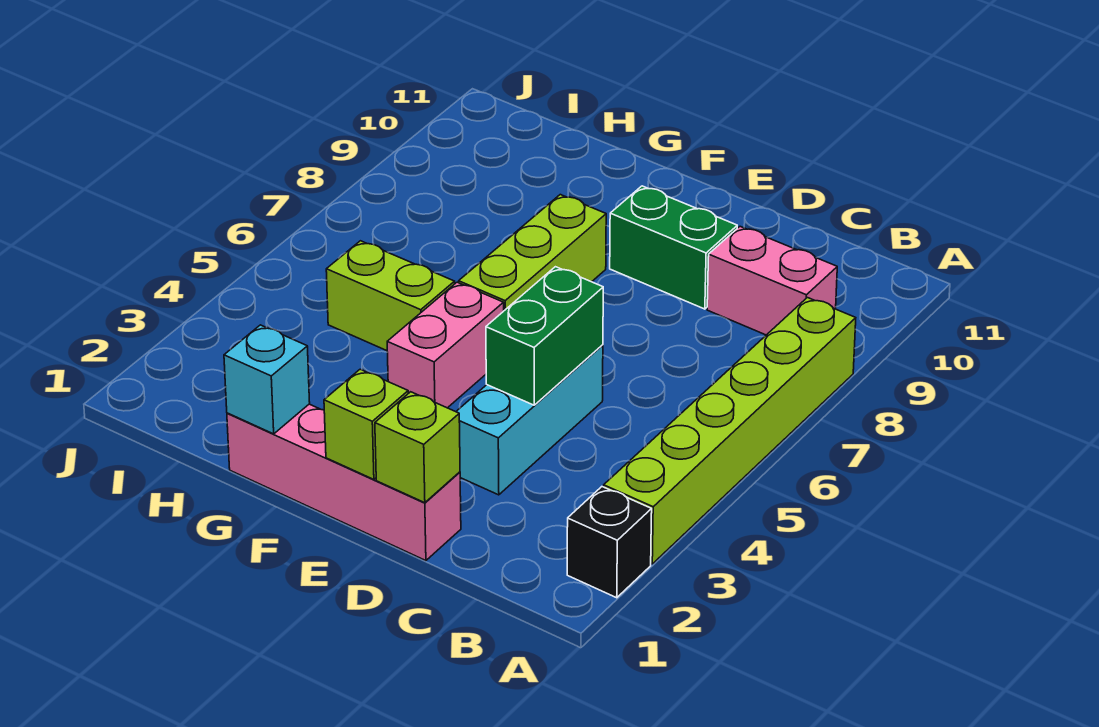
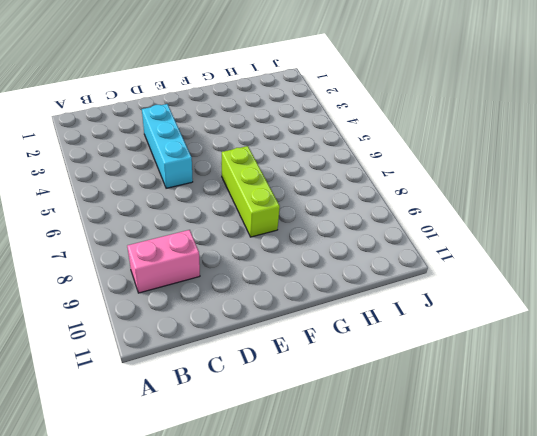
none -> black 1x1 brick [567,487,652,598]
none -> lime 1x6 brick [604,298,856,564]
none -> pink 1x4 brick [227,404,461,561]

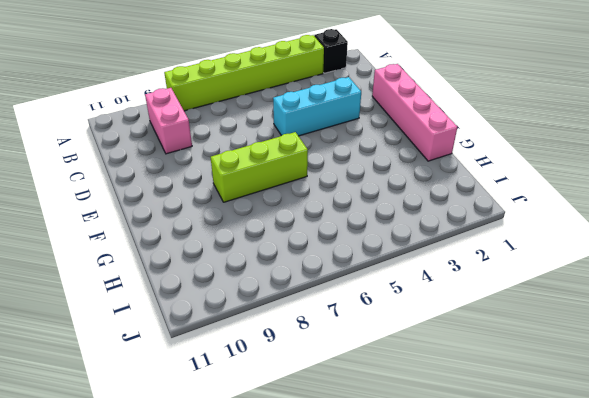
none -> green 1x2 brick [610,186,737,309]
none -> pink 1x2 brick [387,282,504,408]
none -> lime 1x2 brick [326,241,455,351]

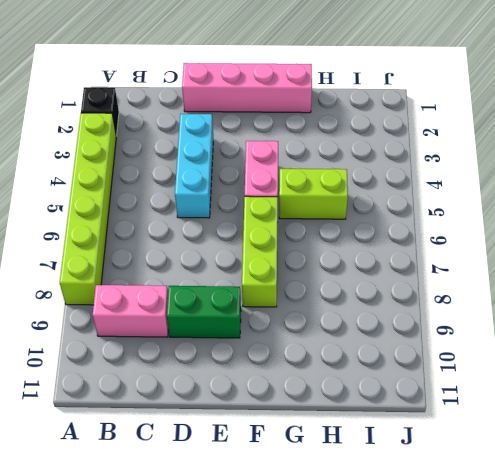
none -> lime 1x1 brick [375,392,460,503]
none -> green 1x2 brick [486,267,603,405]
none -> lime 1x1 brick [324,369,408,480]

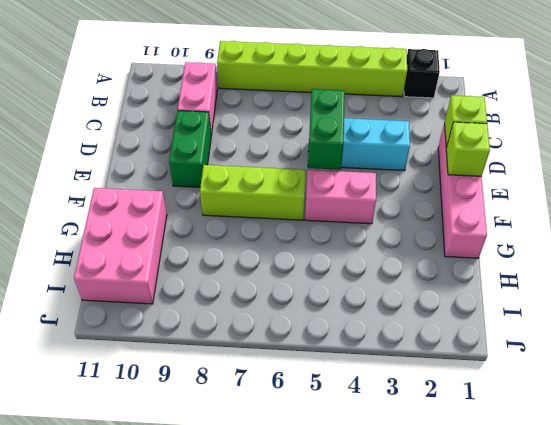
green 1x2 brick [308,89,345,170] -> green 1x2 brick turned to [486,267,603,405]
pink 2x3 brick [74,188,167,304] -> none
none -> lime 1x2 brick [326,241,455,351]
none -> cyan 1x1 brick [224,325,310,434]

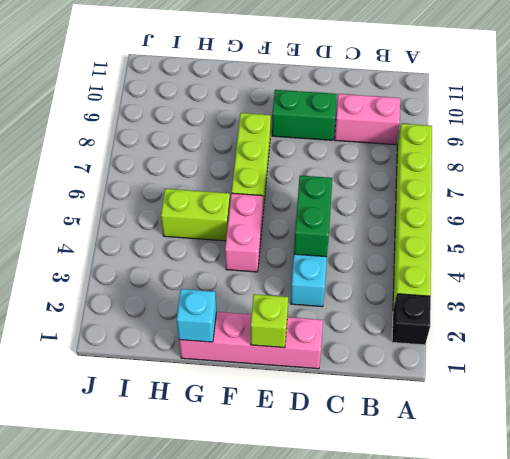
none -> lime 1x1 brick [375,392,460,503]

